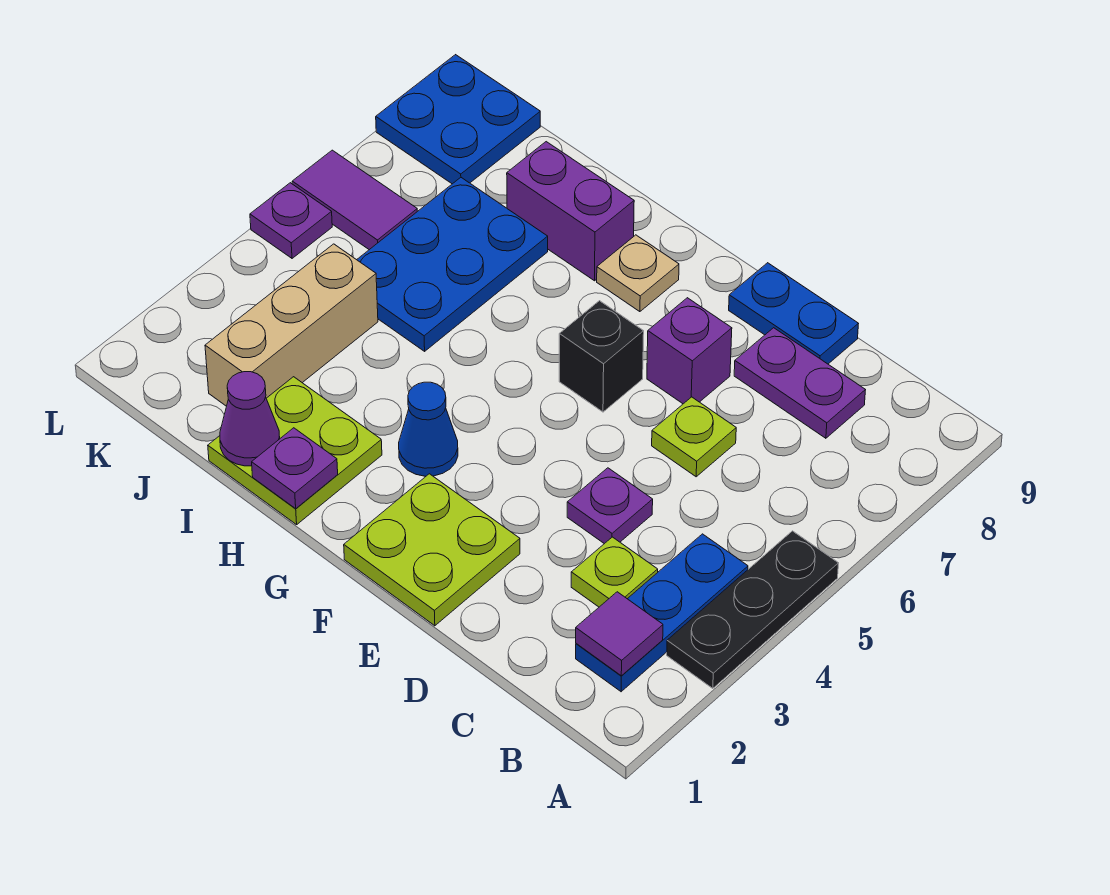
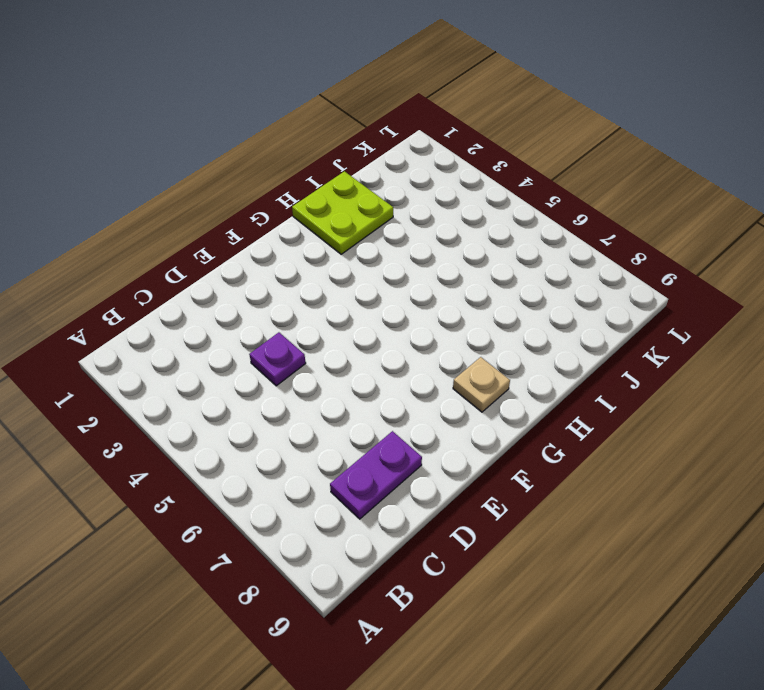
none -> black 1x3 plate [667,531,838,688]
none -> blue 1x3 plate [576,534,748,692]
none -> lime 1x1 plate [571,537,658,607]

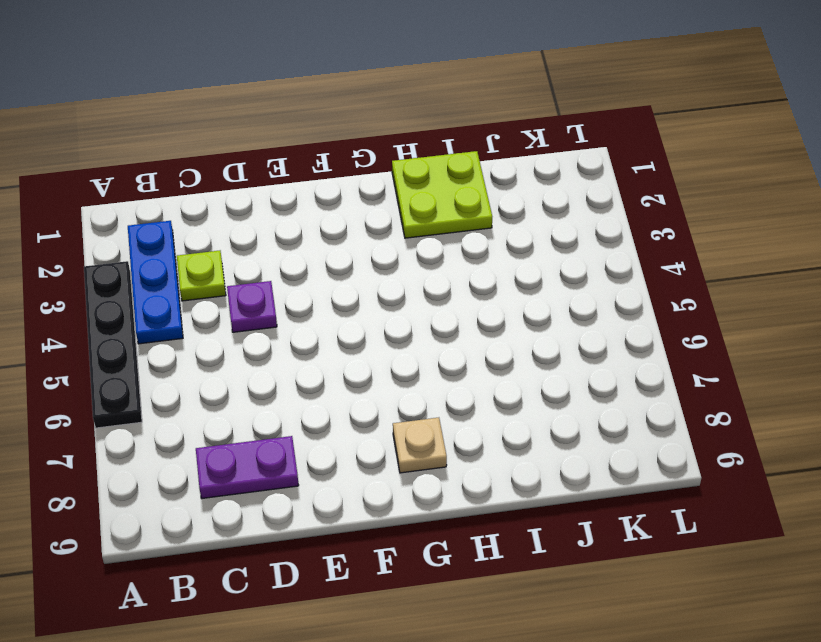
black 1x4 plate [84,261,142,428] -> black 1x3 plate [667,531,838,688]
none -> lime 1x1 plate [652,397,736,477]
none -> blue 1x2 plate [729,263,858,364]
none -> lime 2x2 plate [344,474,520,626]

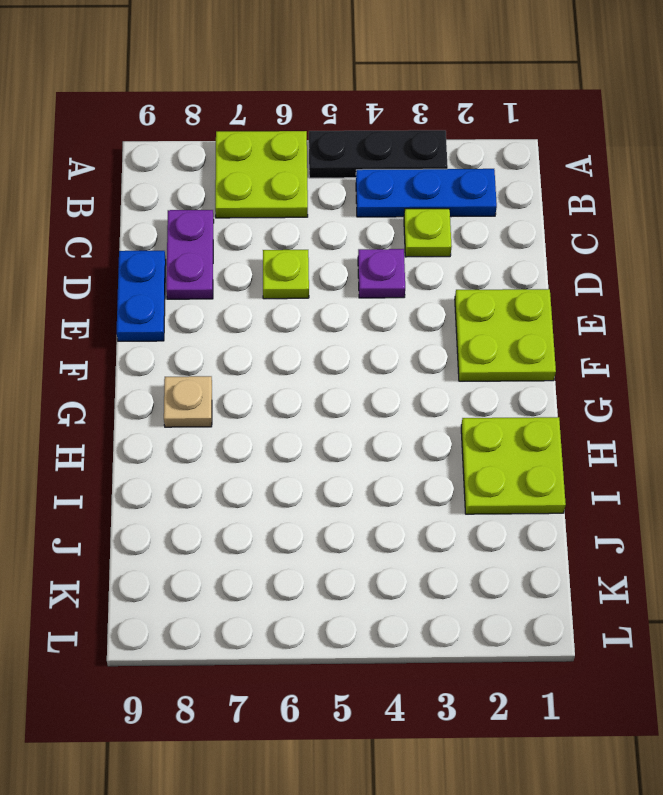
lime 2x2 plate [215,131,308,218] -> none
none -> purple 1x1 brick [647,298,732,404]
none -> black 1x1 brick [559,301,644,412]
none -> blue 1x1 cone [399,382,458,476]

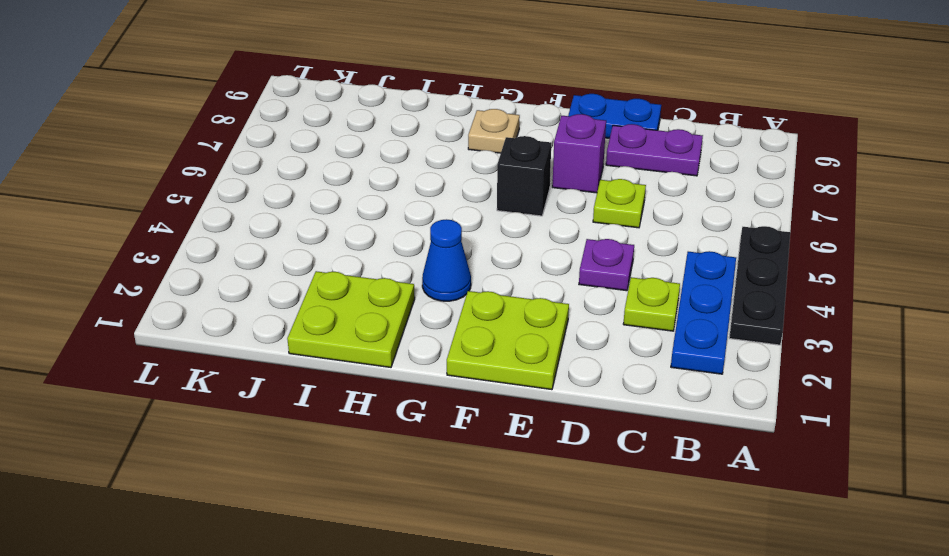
none -> purple 1x2 brick [507,142,634,281]
none -> blue 2x3 plate [357,178,548,351]
none -> tan 1x3 brick [205,244,378,406]

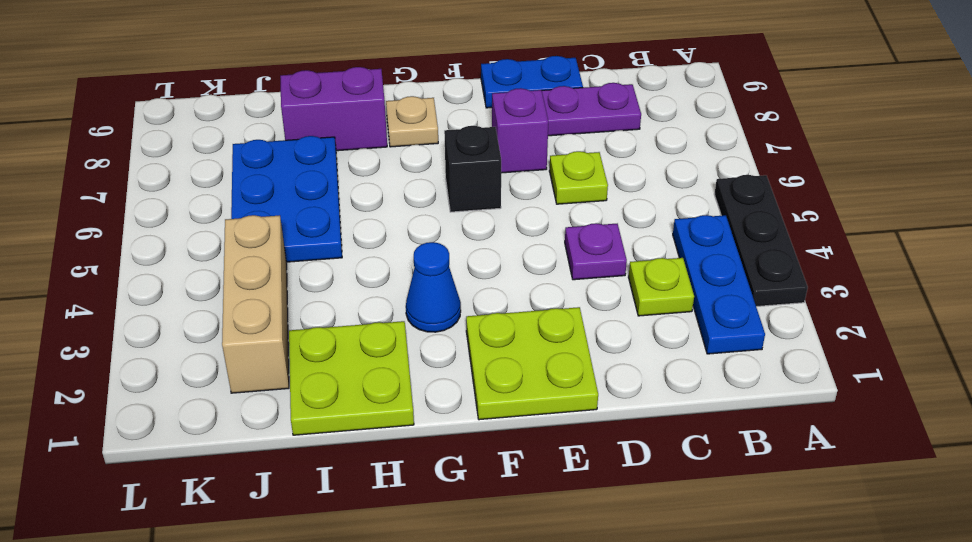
none -> purple 1x2 tile [292,150,417,250]
none -> blue 2x2 plate [376,55,540,184]
none -> purple 1x1 plate [250,183,332,258]

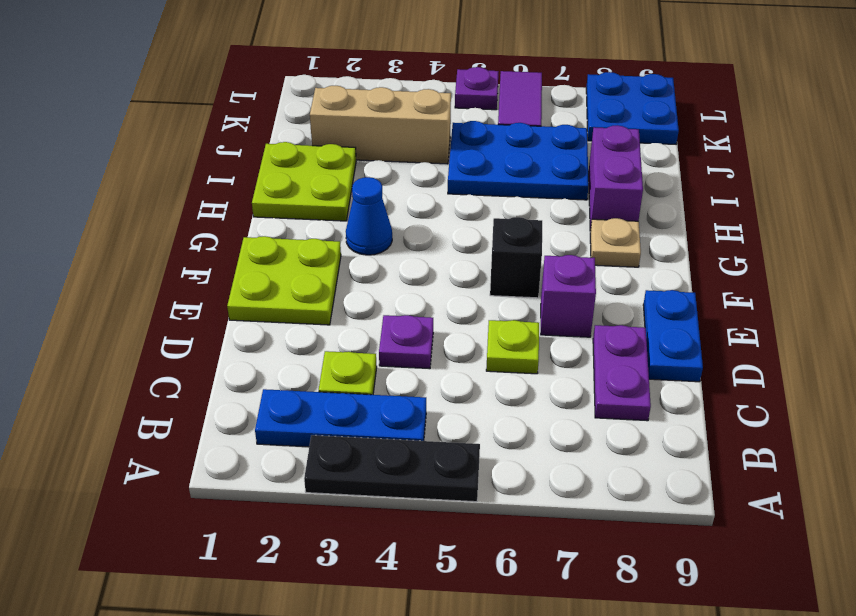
none -> purple 1x1 tile [576,592,663,676]
none -> purple 1x1 plate [252,428,338,508]
none -> purple 1x1 cone [220,372,280,466]

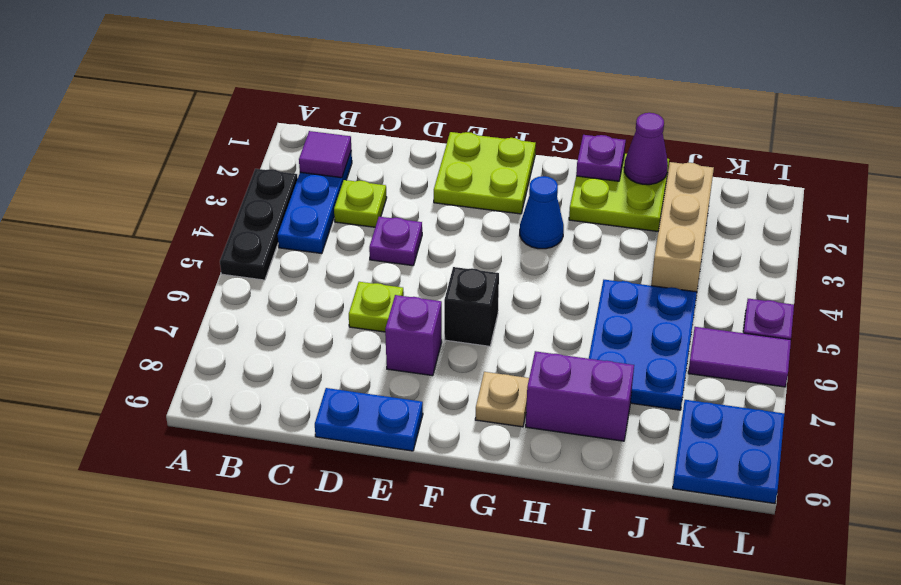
none -> purple 1x2 plate [734,328,865,438]

